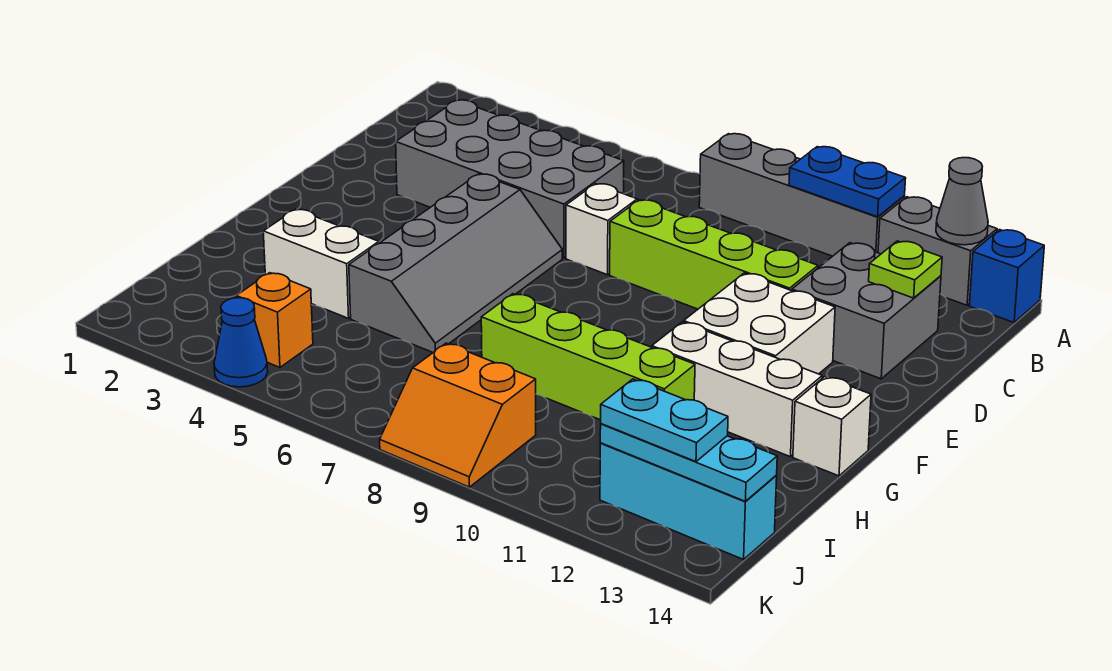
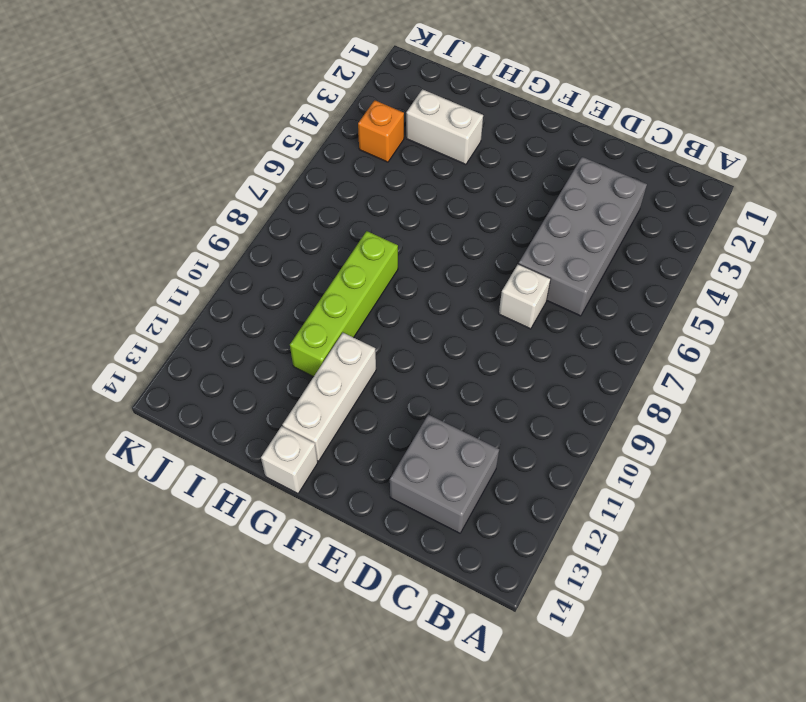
white 1x2 brick [406,89,483,165] -> white 1x2 brick turned to [263,209,379,318]
none -> grey 1x4 brick [699,134,905,256]
none -> grey 1x2 brick [878,197,997,305]
none -> blue 1x1 brick [969,230,1044,322]

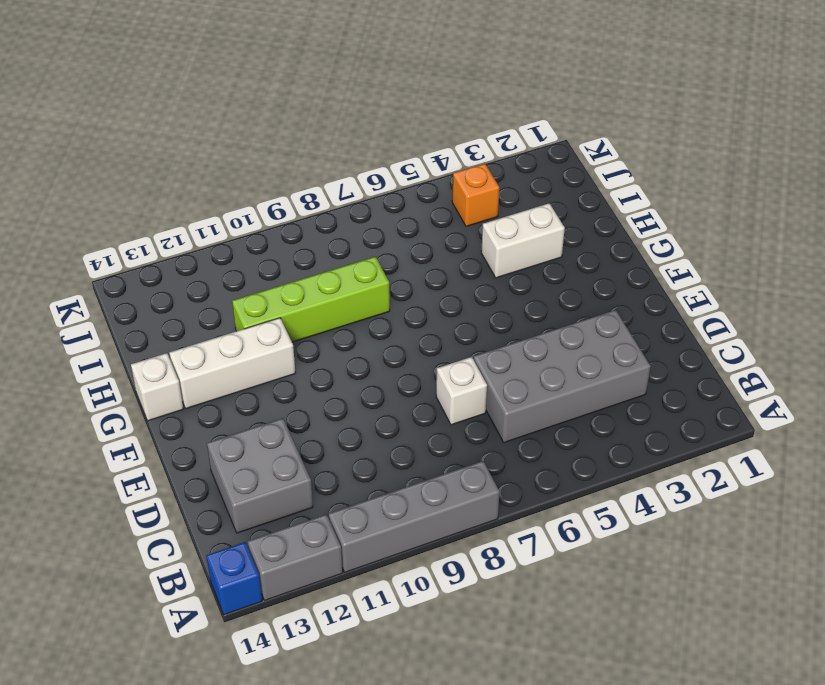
none -> lime 1x4 brick [610,200,818,309]
none -> grey 2x4 slope [349,174,562,352]
none -> white 2x2 brick [684,273,835,374]

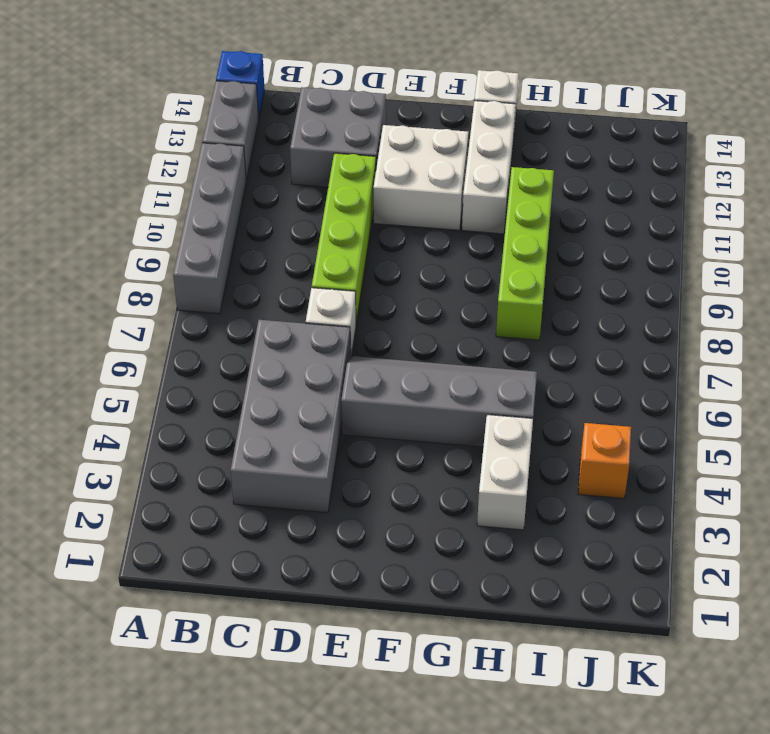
none -> orange 2x2 slope [380,343,536,487]
none -> cyan 1x3 brick [600,443,777,560]
none -> blue 1x1 cone [214,298,268,387]

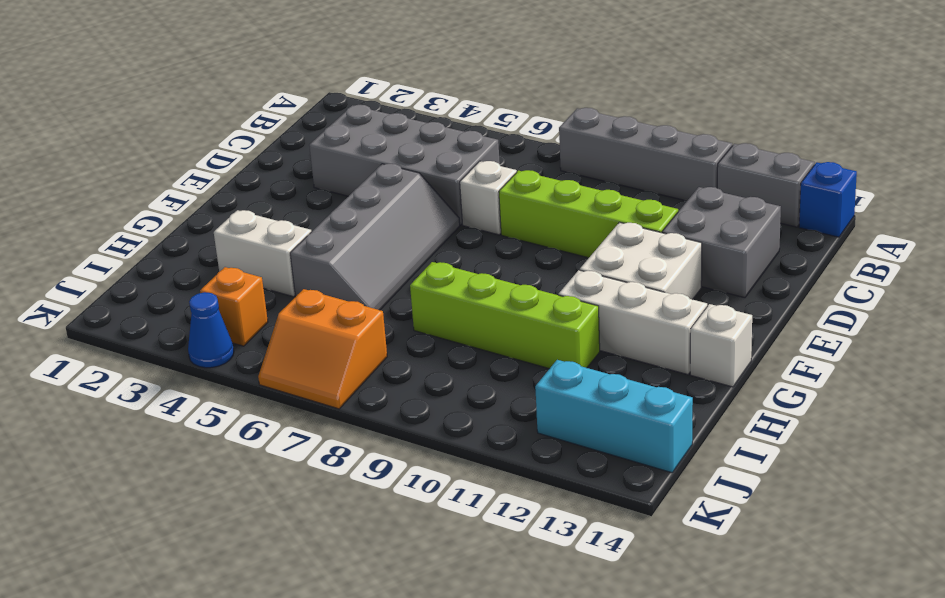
orange 2x2 slope [258,289,387,409] -> orange 2x2 slope moved to [380,343,536,487]
none -> blue 1x2 plate [789,147,906,217]
none -> grey 1x1 cone [936,158,988,245]
none -> lime 1x1 plate [869,241,942,298]

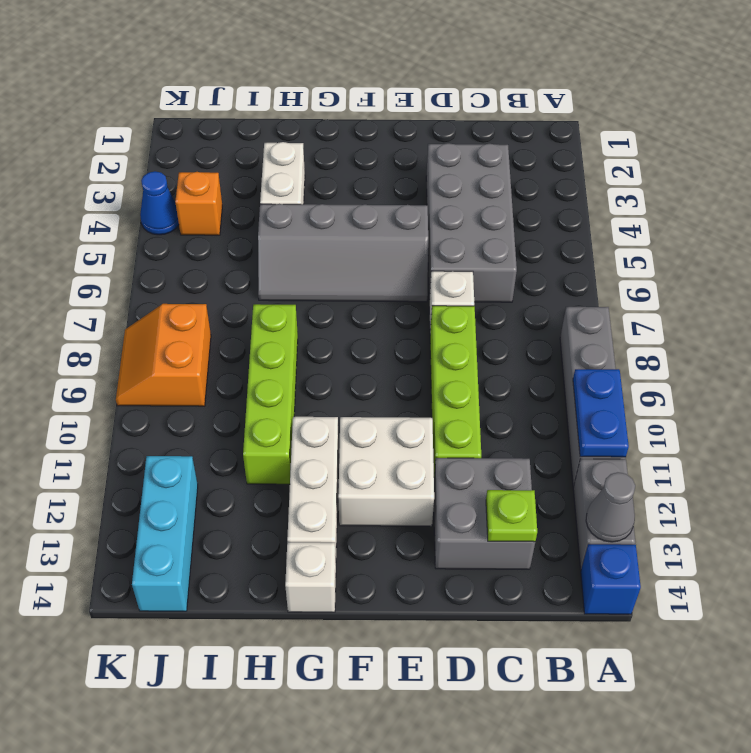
none -> cyan 1x3 plate [600,424,777,501]
none -> cyan 1x2 plate [601,379,728,462]

